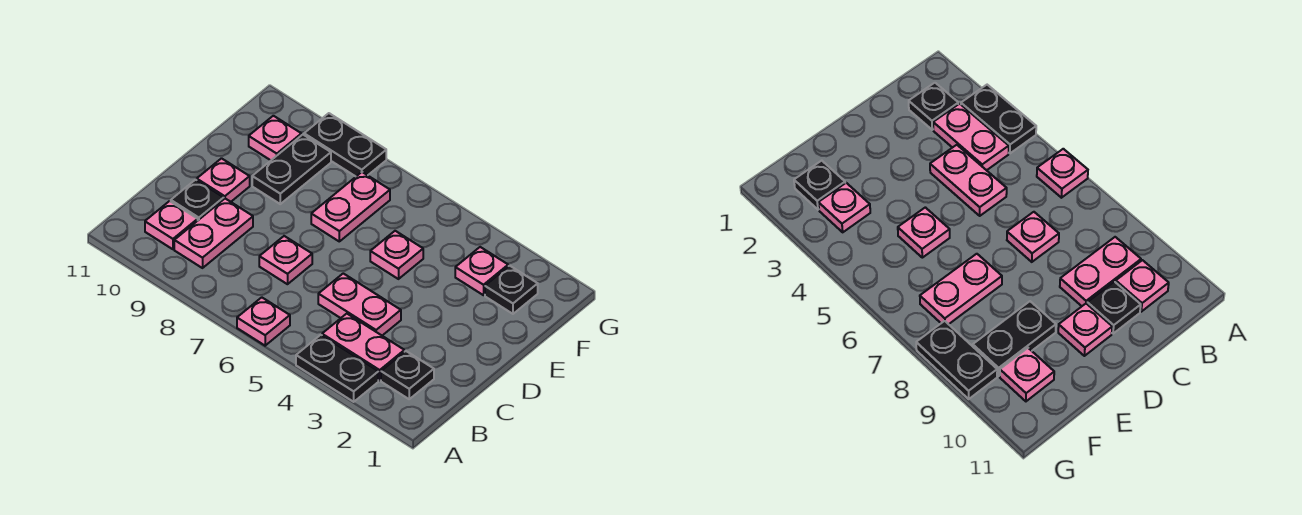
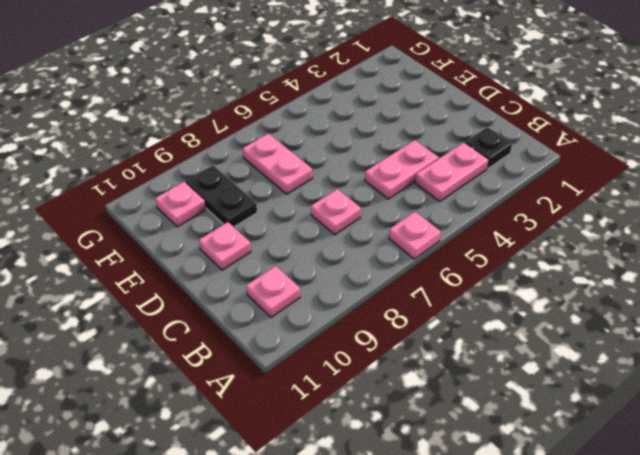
none -> black 1x2 plate [296,335,378,402]
none -> pink 1x2 plate [174,199,253,268]
none -> black 1x1 plate [171,180,224,220]

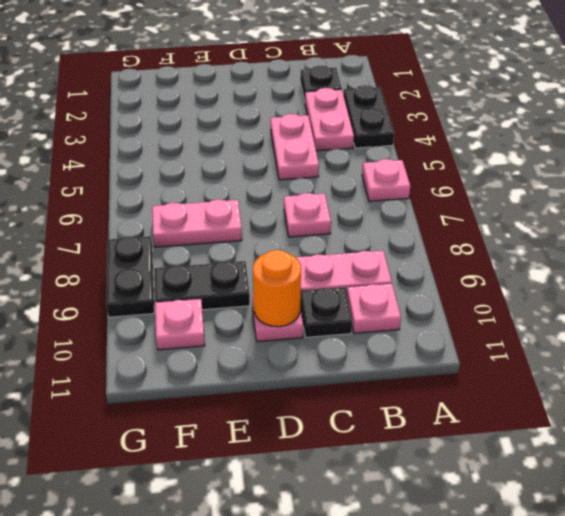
orange 1x1 round brick [253,250,301,327] -> none
none -> pink 1x1 plate [370,231,423,279]
none -> black 1x1 plate [485,266,538,314]
none -> pink 1x1 plate [455,247,508,295]

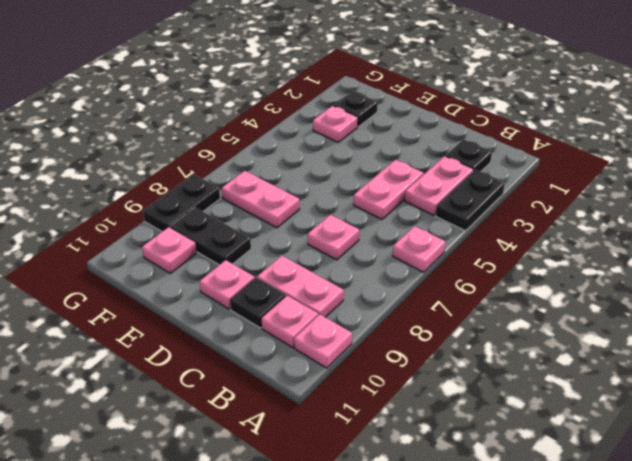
pink 1x1 plate [294,314,352,368] -> pink 1x1 plate moved to [370,231,423,279]

